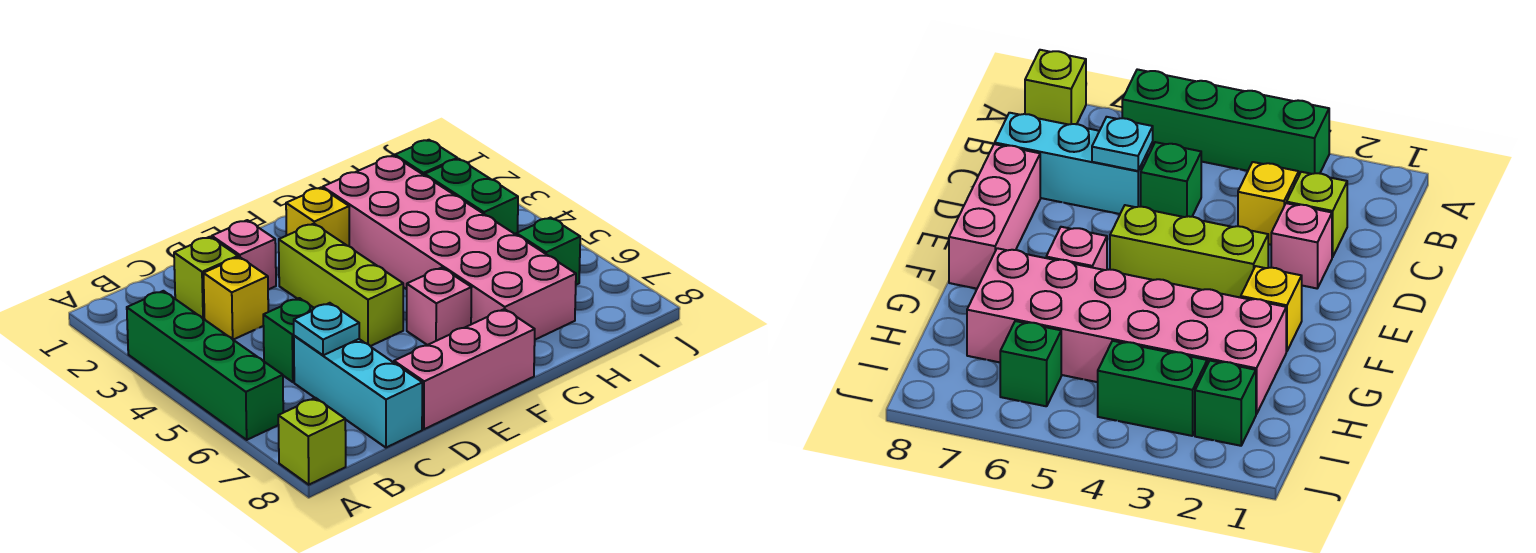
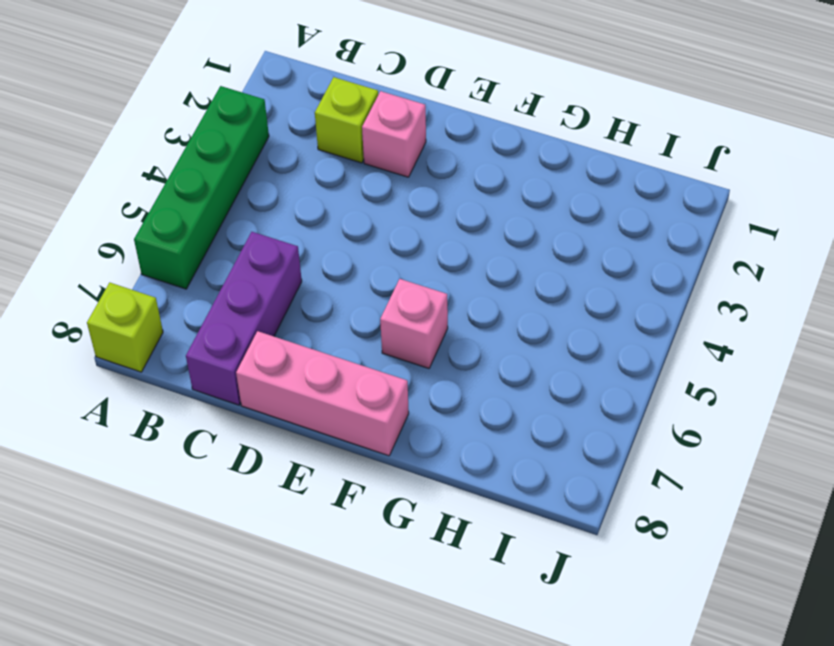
purple 1x3 brick [186,232,302,405] -> cyan 1x3 brick [294,336,422,448]
none -> yellow 1x1 brick [203,257,268,340]
none -> green 1x1 brick [263,298,314,382]
none -> lime 1x3 brick [279,224,403,346]

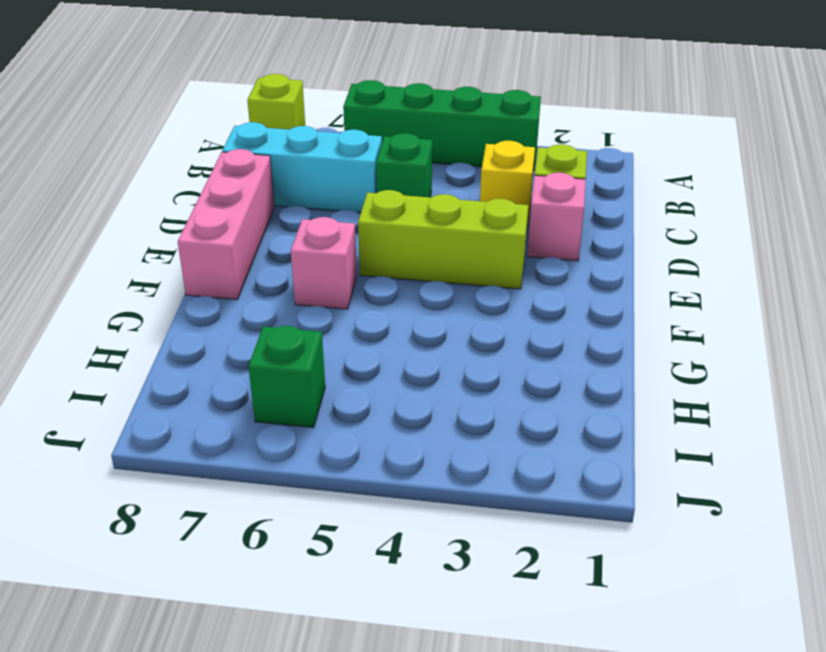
none -> yellow 1x1 brick [286,188,349,246]
none -> pink 2x6 brick [323,156,576,340]
none -> green 1x1 brick [395,140,457,175]

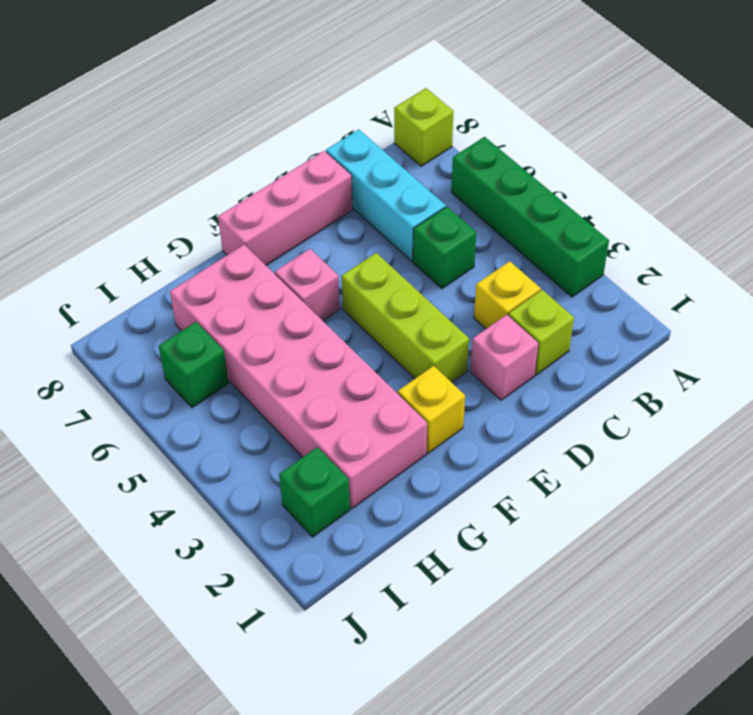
none -> green 1x2 brick [425,159,518,234]
none -> cyan 1x1 plate [294,303,359,355]

